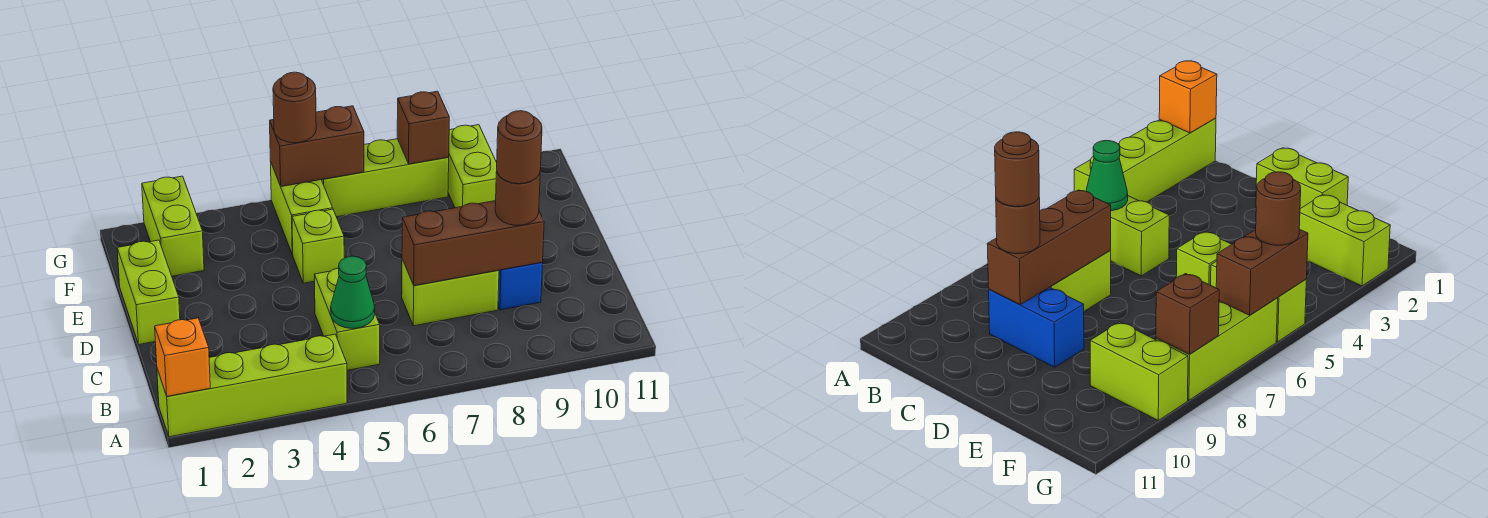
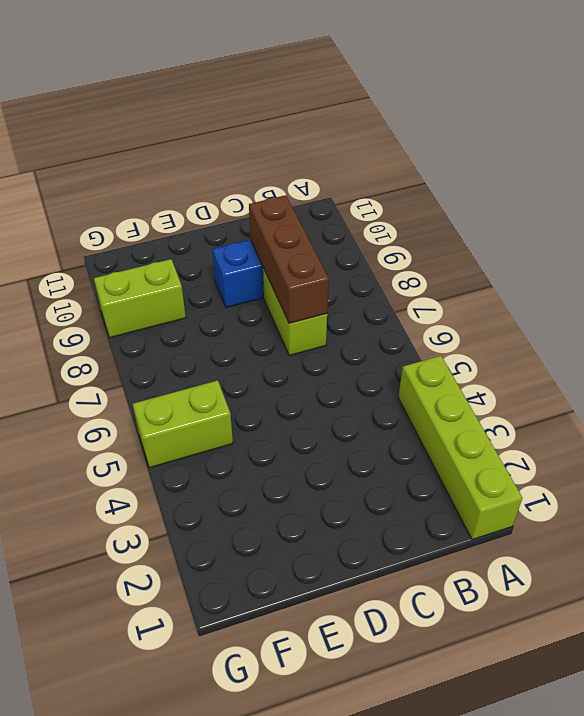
none -> lime 1x2 brick [314,268,380,370]
none -> lime 1x2 brick [117,240,180,344]
none -> lime 1x1 brick [292,209,344,283]

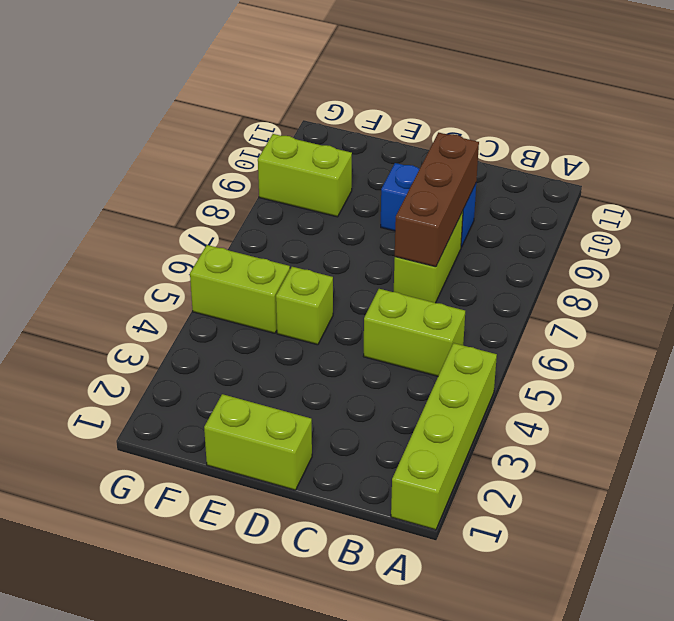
none -> lime 1x2 brick [142,176,204,276]
none -> lime 1x3 brick [322,139,449,217]
none -> orange 1x1 brick [155,318,210,396]

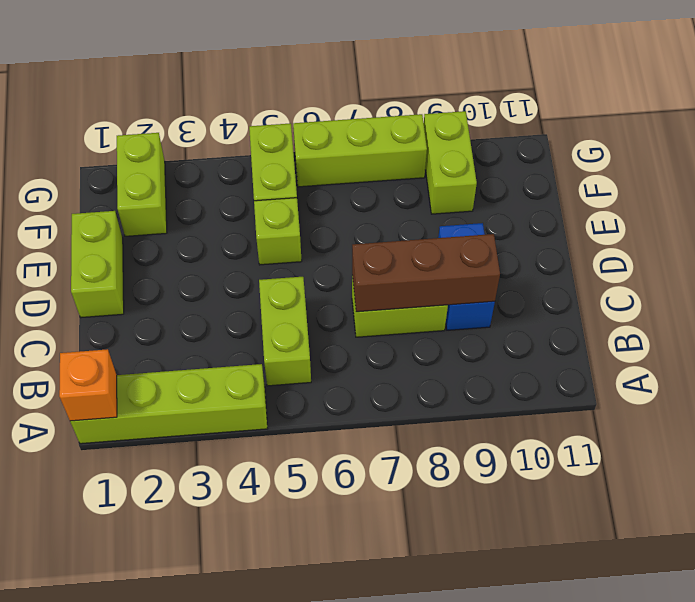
none -> green 1x1 cone [331,256,375,328]
none -> brown 1x2 brick [270,106,364,187]
none -> brown 1x1 brick [397,91,449,164]

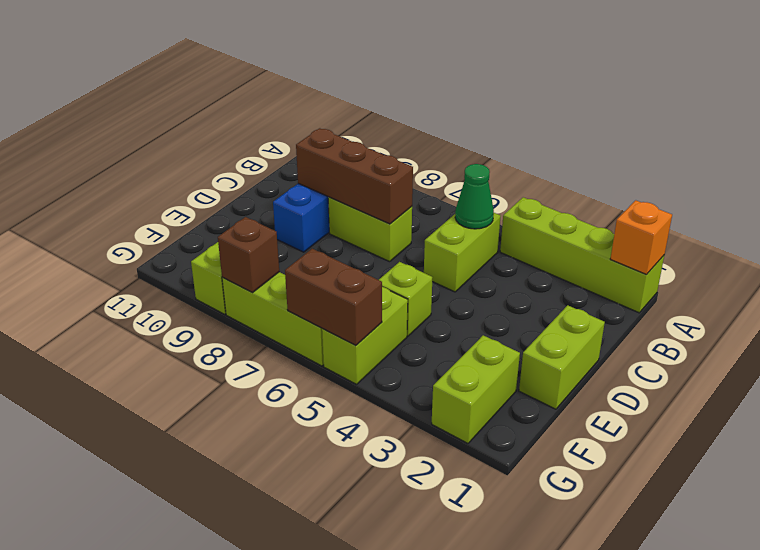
none -> brown 1x1 round brick [495,172,540,225]
none -> brown 1x1 round brick [273,72,316,143]
none -> brown 1x1 round brick [497,111,542,184]

